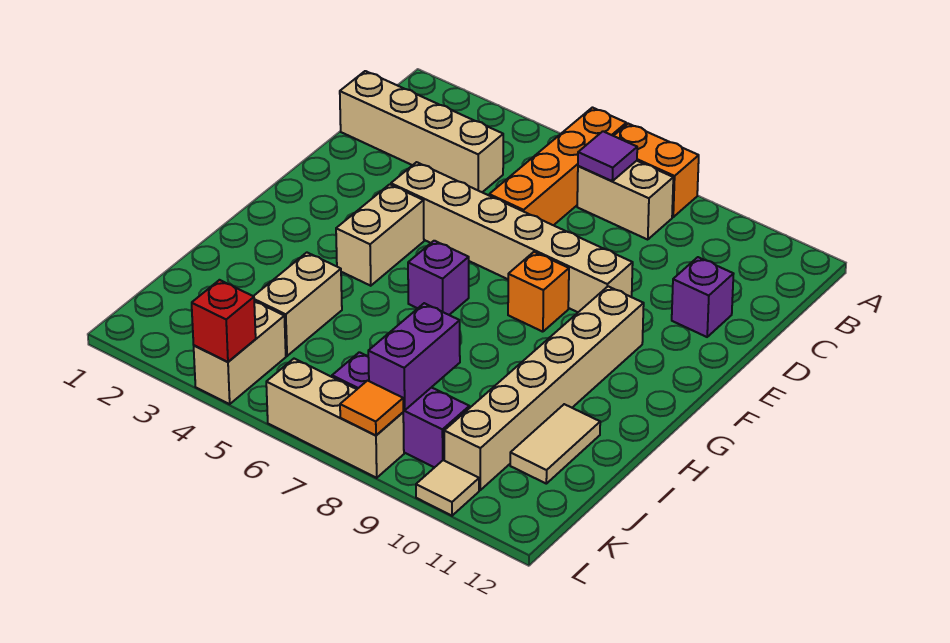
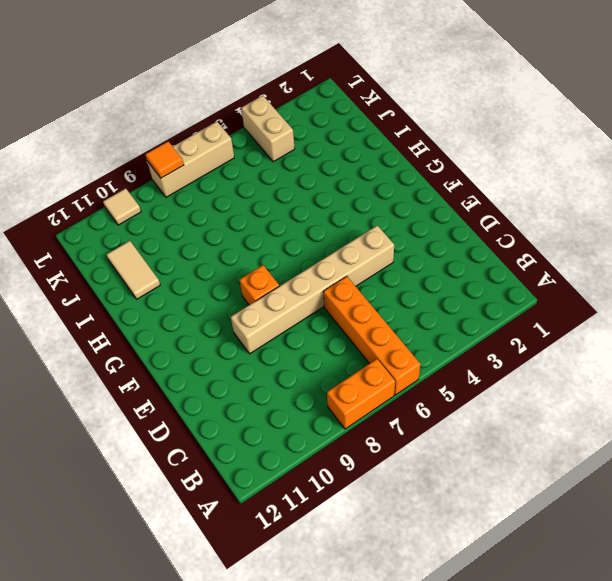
none -> tan 1x2 brick [577,161,673,239]
none -> tan 1x4 brick [340,71,503,192]
none -> purple 1x1 brick [672,257,733,337]

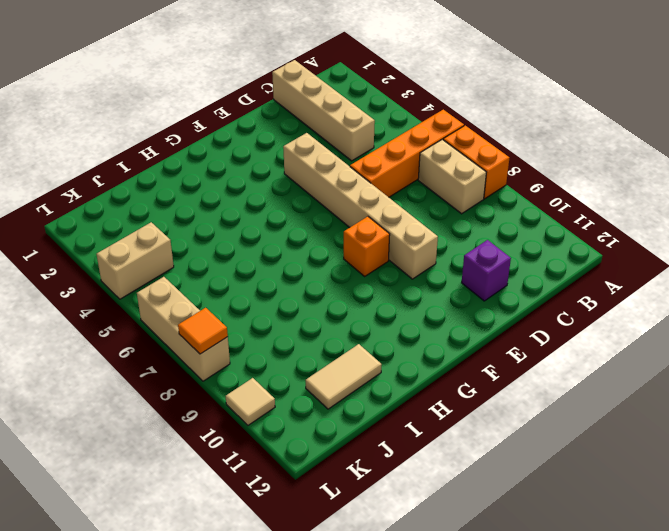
none -> tan 1x2 brick [336,184,424,286]
none -> tan 1x6 brick [444,286,644,490]
none -> purple 1x1 brick [408,241,469,315]

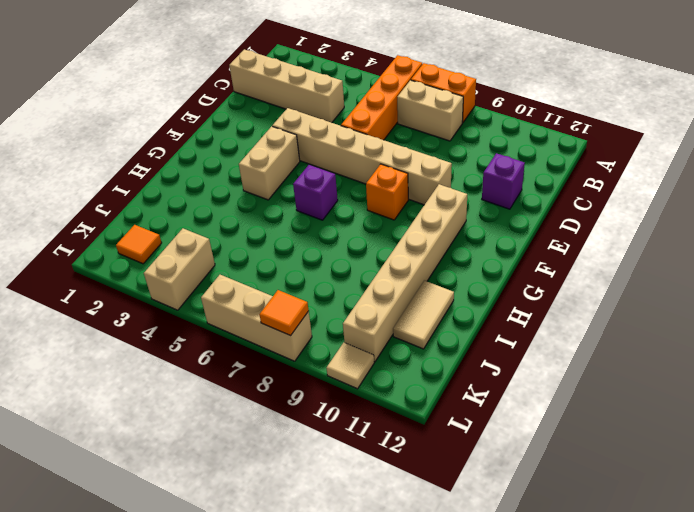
orange 1x1 tile [116,225,162,264] -> none
none -> tan 1x2 brick [254,253,342,356]
none -> purple 1x3 brick [332,352,469,468]
none -> purple 1x1 tile [578,131,637,181]

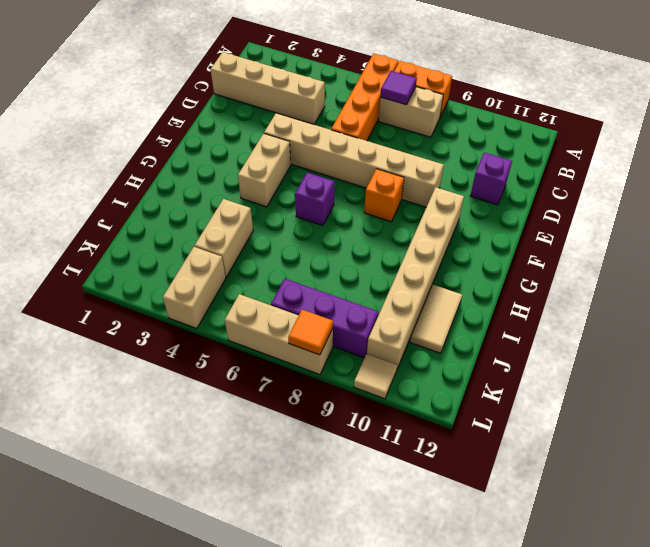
none -> purple 1x2 brick [368,303,460,410]
none -> red 1x1 brick [192,280,256,362]

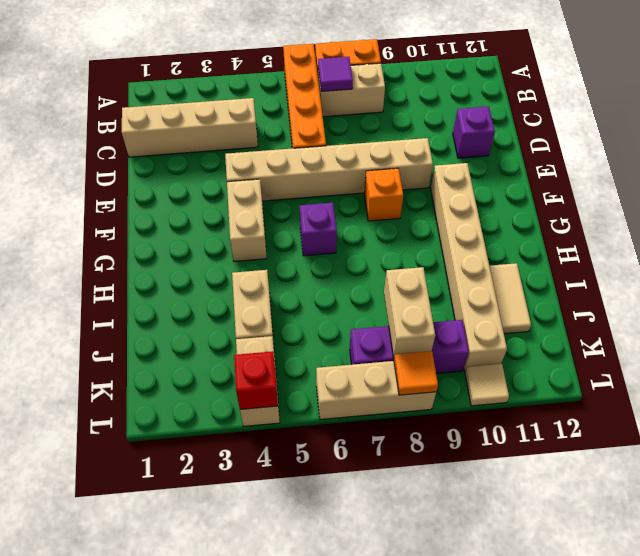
tan 1x2 brick [384,267,435,358] -> purple 1x2 brick [368,303,460,410]

